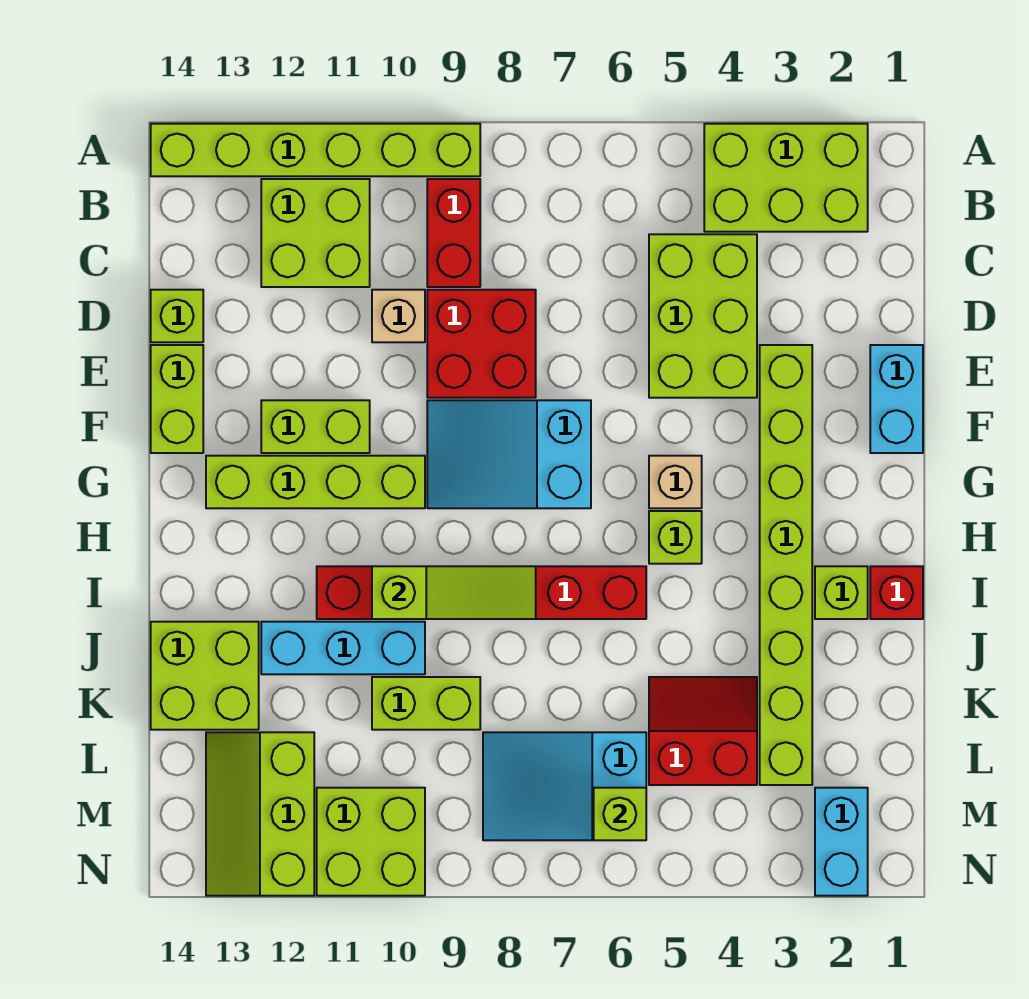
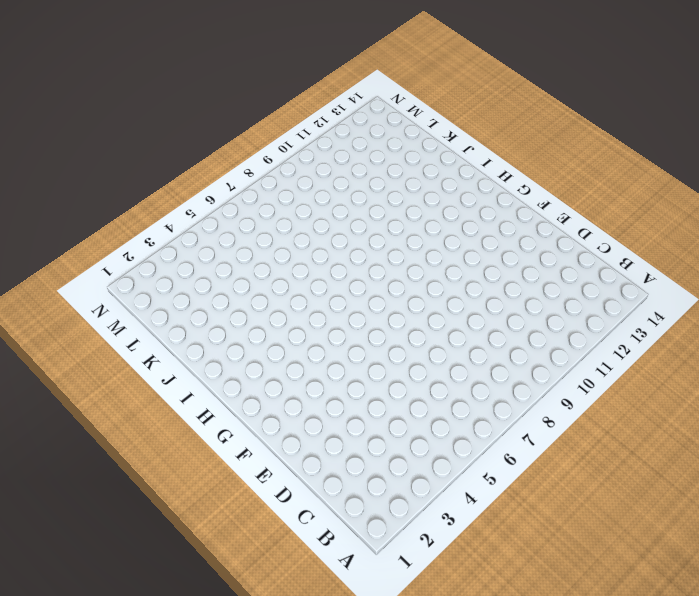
none -> lime 2x3 brick [704,124,868,232]
none -> lime 1x6 brick [151,124,480,176]
none -> red 1x2 brick [427,179,480,287]

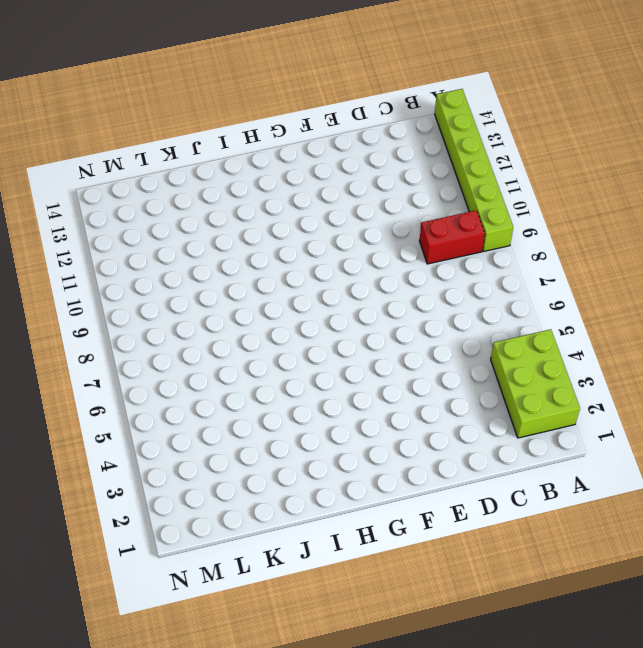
none -> lime 2x2 brick [261,179,370,287]
none -> lime 2x3 brick [649,234,757,398]
none -> red 2x2 brick [427,290,536,398]

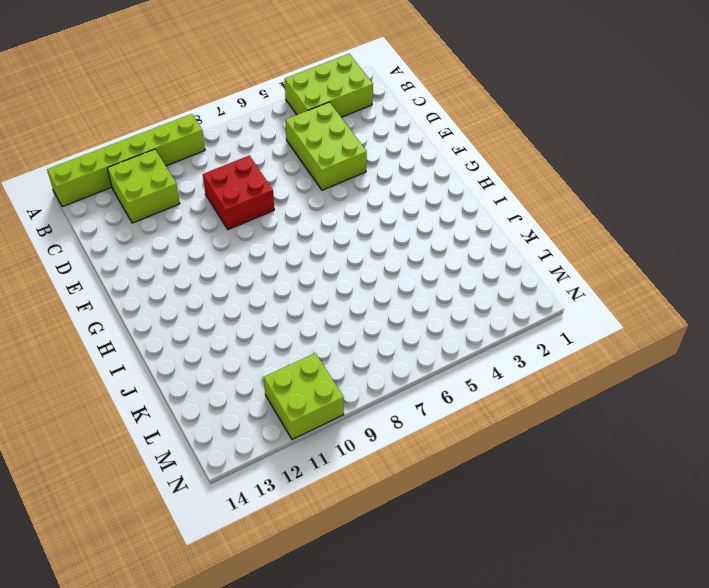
none -> red 1x2 brick [427,179,480,287]
none -> tan 1x1 brick [372,290,425,342]
none -> lime 1x1 brick [151,290,203,342]

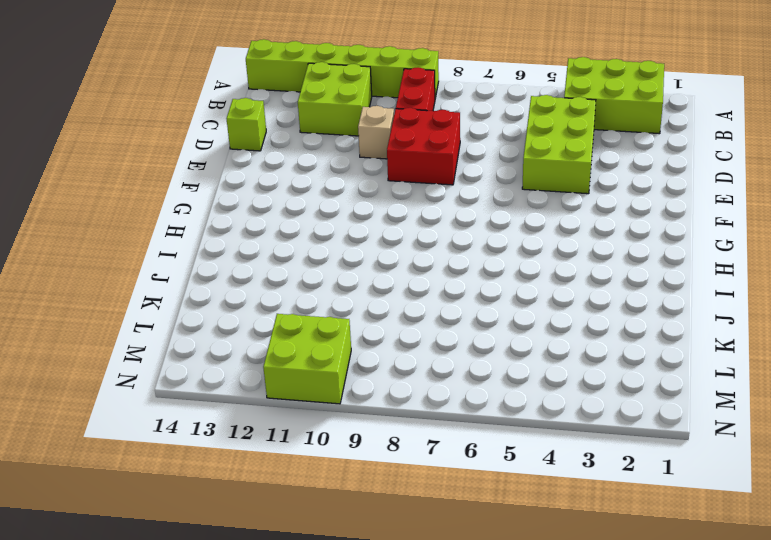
none -> cyan 1x2 brick [870,345,923,453]
none -> lime 1x8 brick [760,345,812,785]
none -> lime 1x2 brick [151,345,203,453]

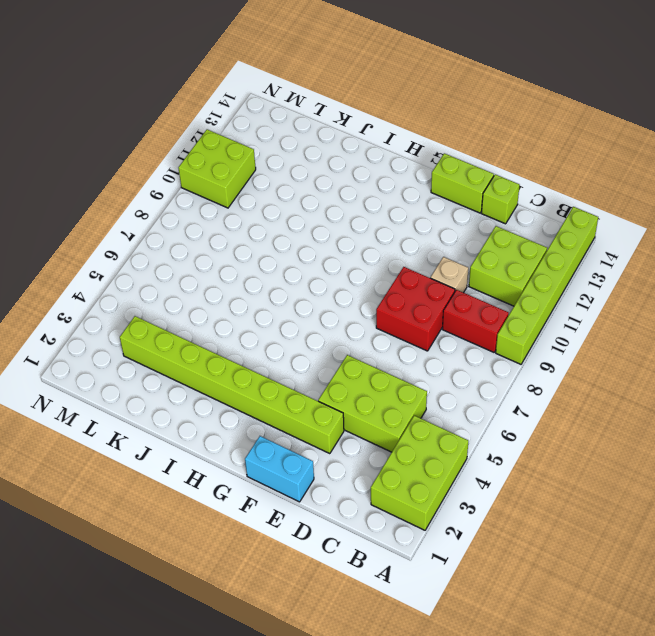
none -> cyan 2x3 slope [427,400,591,508]
none -> lime 1x2 brick [261,400,370,453]
none -> tan 1x1 brick [649,456,702,508]

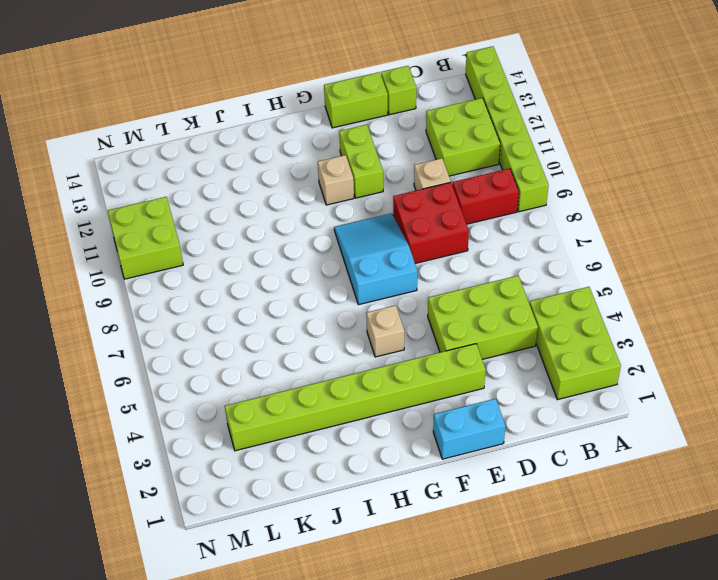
tan 1x1 brick [318,155,354,205] -> lime 1x4 brick [206,456,425,508]
none -> lime 1x1 brick [649,511,702,564]
none -> red 1x1 brick [870,566,923,619]
none -> lime 1x1 brick [815,566,868,619]

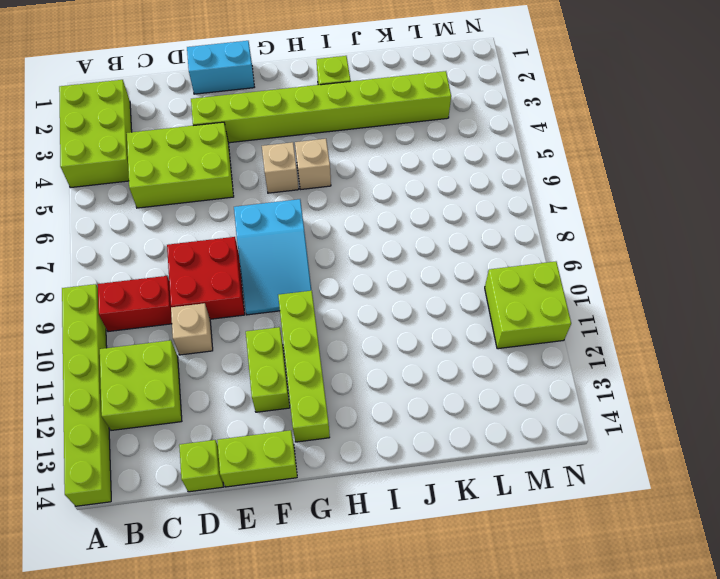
tan 1x1 brick [295,139,331,190] -> lime 1x1 brick [649,511,702,564]
none -> red 1x1 brick [870,566,923,619]
none -> red 1x6 brick [317,566,646,619]
none -> cyan 1x3 brick [261,622,425,674]

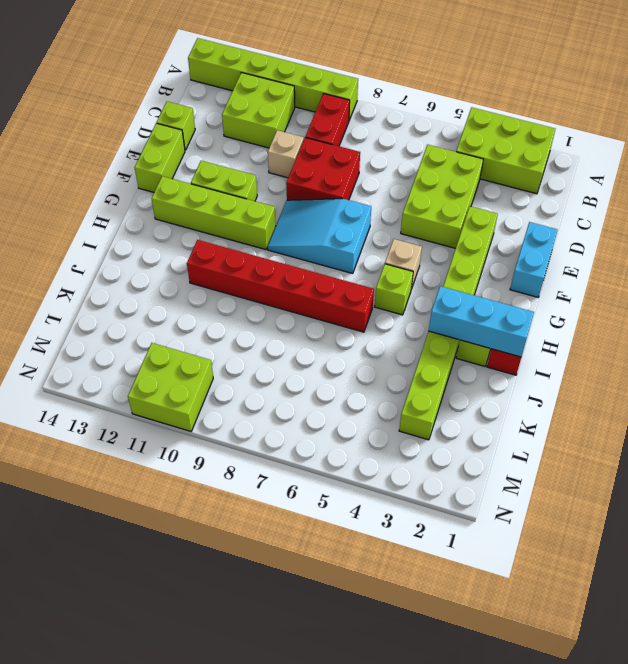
cyan 1x3 brick [429,286,534,357] -> cyan 1x3 brick moved to [261,622,425,674]
none -> lime 2x2 brick [151,622,259,730]
none -> red 2x2 slope [649,677,757,785]
none -> lime 1x2 brick [372,677,480,730]

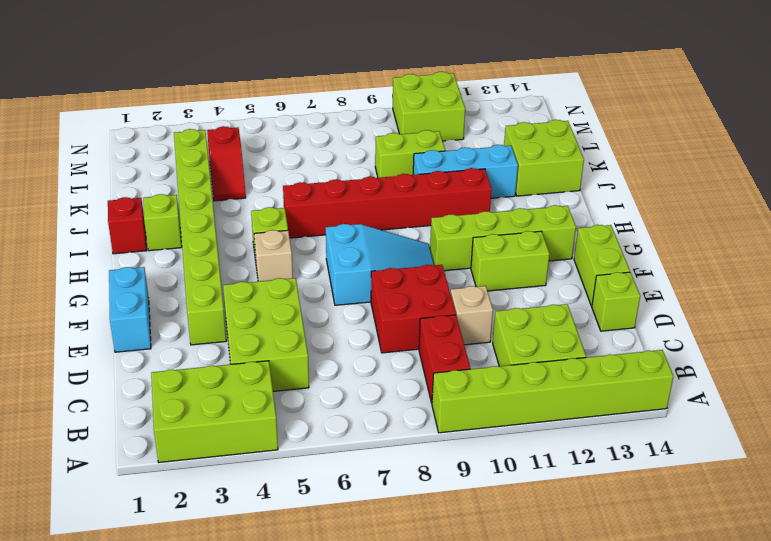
red 1x2 slope [207,126,246,201] -> red 2x2 slope [649,677,757,785]
none -> cyan 2x3 slope [483,732,646,840]
none -> lime 2x3 slope [206,732,314,896]
none -> cyan 1x2 brick [815,788,868,896]

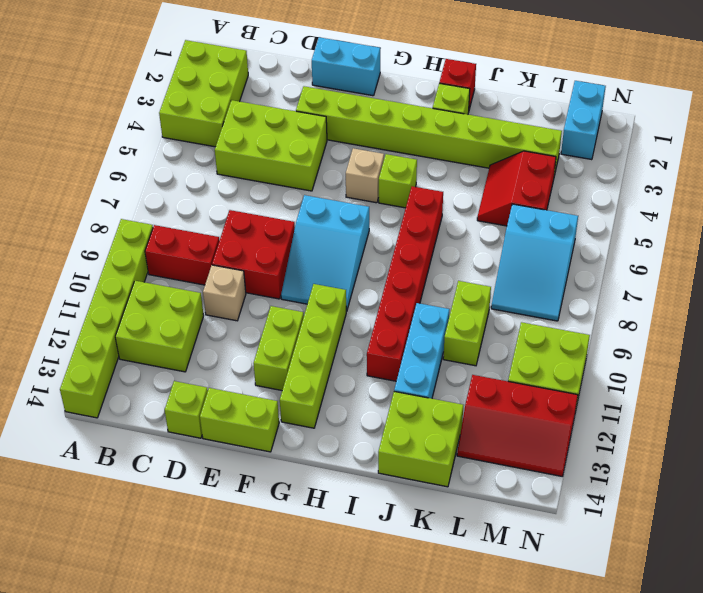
red 2x3 slope [457,375,578,476] -> lime 2x3 slope [206,732,314,896]
cyan 1x2 brick [561,81,606,160] -> cyan 1x2 brick turned to [815,788,868,896]
none -> lime 1x3 slope [372,566,536,619]
none -> lime 1x1 brick [594,788,646,840]

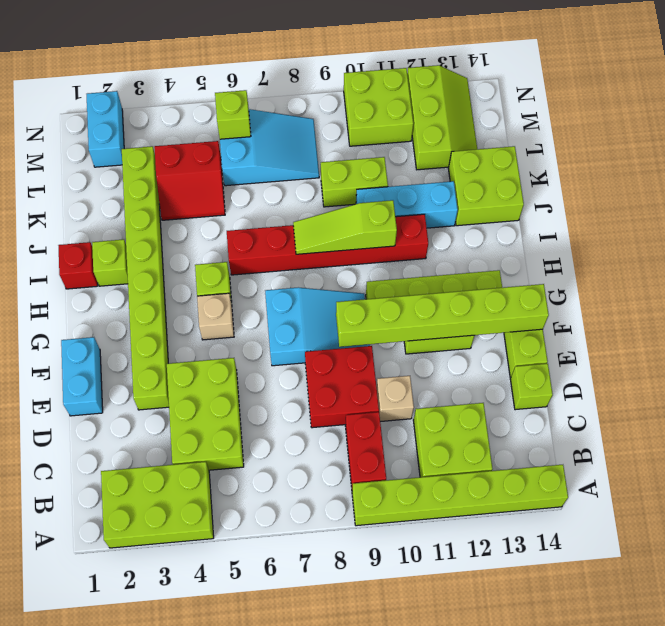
lime 1x6 brick [336,284,549,347] -> none

